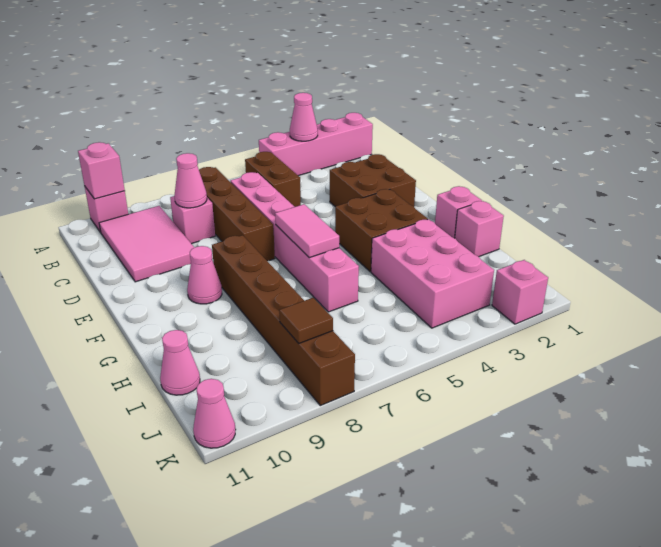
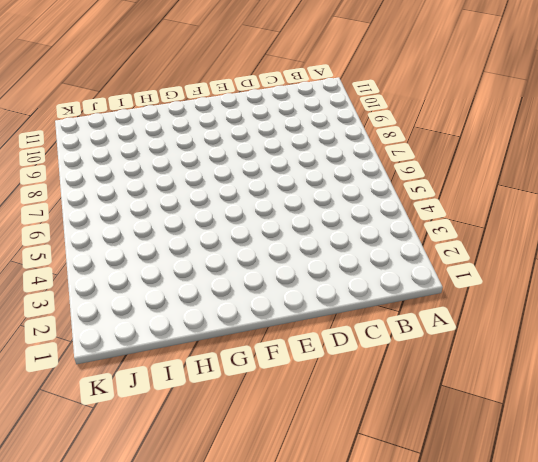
none -> pink 1x4 brick [259,113,373,176]
none -> pink 1x1 brick [85,187,128,232]
none -> brown 1x2 brick [245,152,301,207]

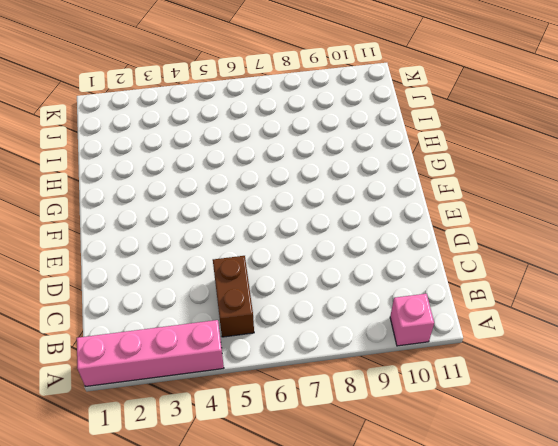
none -> brown 1x4 brick [199,167,275,261]
none -> pink 2x3 tile [99,206,195,282]
none -> pink 1x6 brick [230,172,359,312]

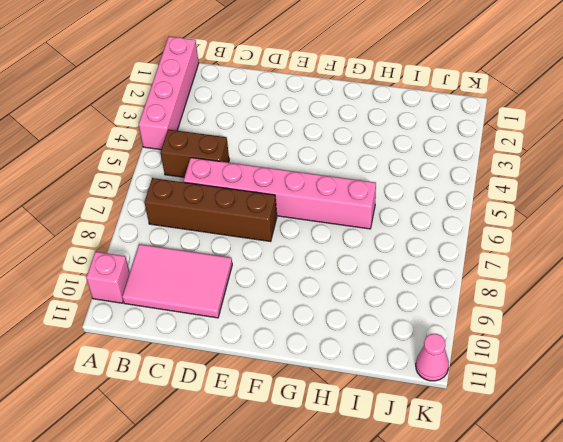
none -> pink 1x1 brick [170,196,215,244]
none -> brown 2x2 brick [330,154,416,207]
none -> brown 2x2 brick [335,189,428,272]

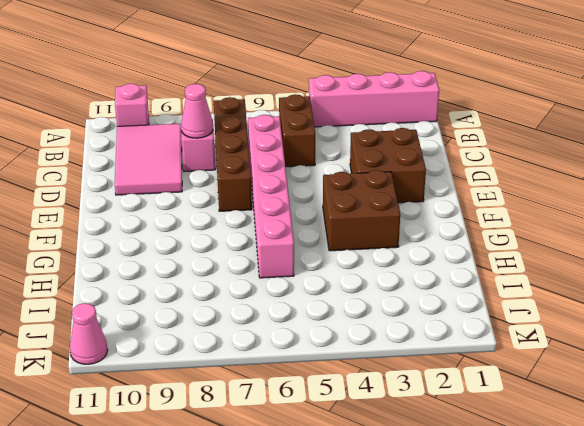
none -> brown 1x6 brick [212,235,355,406]
none -> pink 1x1 cone [187,246,222,304]
none -> pink 1x1 brick [435,186,482,238]

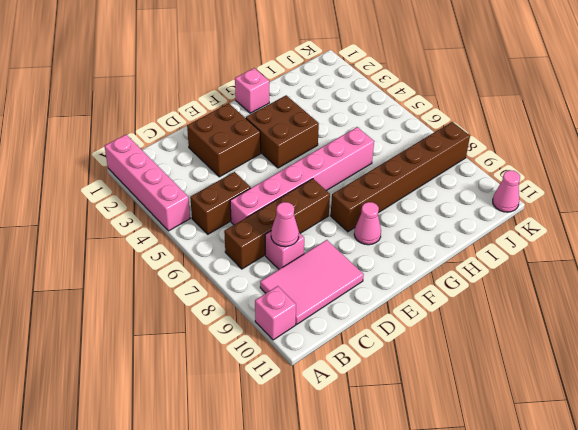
none -> pink 1x1 brick [455,201,504,257]
none -> pink 2x3 brick [371,219,494,328]
none -> pink 1x1 cone [160,330,200,395]

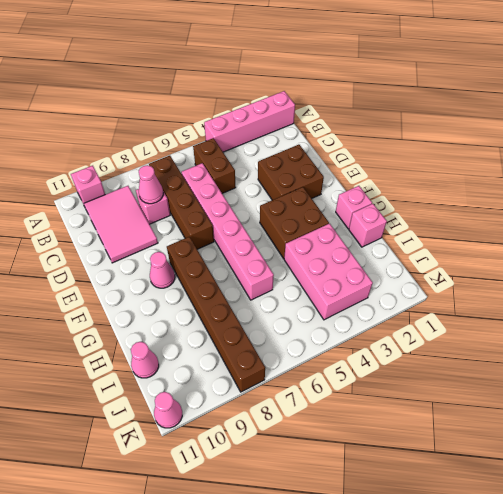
none -> pink 1x1 brick [492,260,548,324]
none -> pink 1x1 cone [290,93,318,141]
none -> pink 1x1 brick [78,142,125,199]

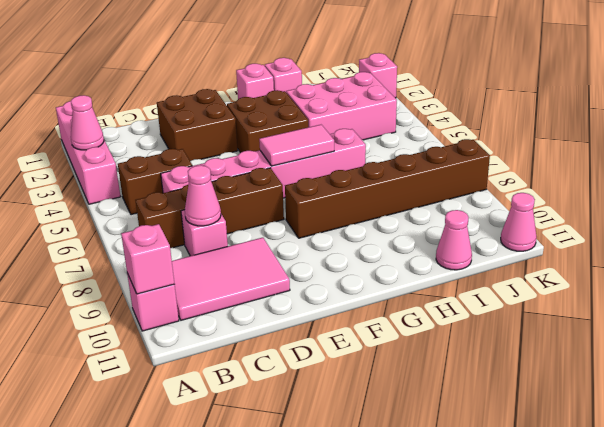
none -> pink 1x1 cone [187,246,222,304]
none -> brown 1x1 tile [279,298,333,343]

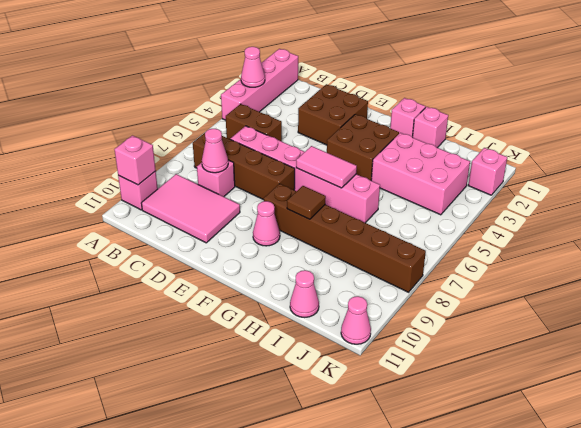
brown 1x1 tile [287,186,326,219] -> brown 1x1 tile moved to [279,298,333,343]

